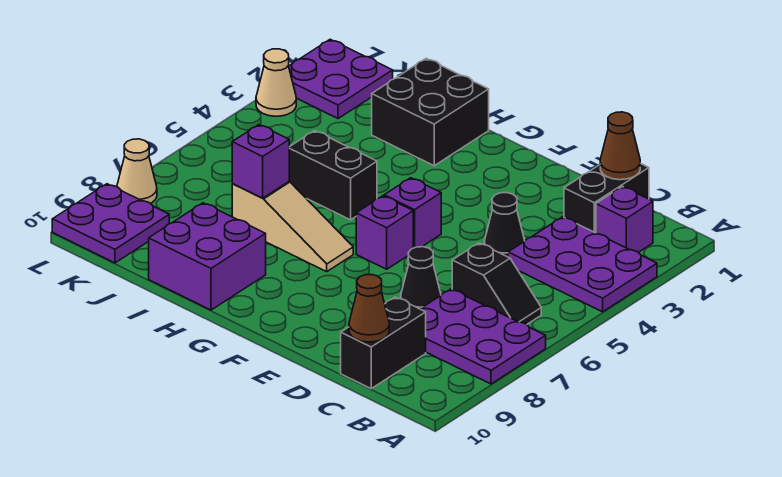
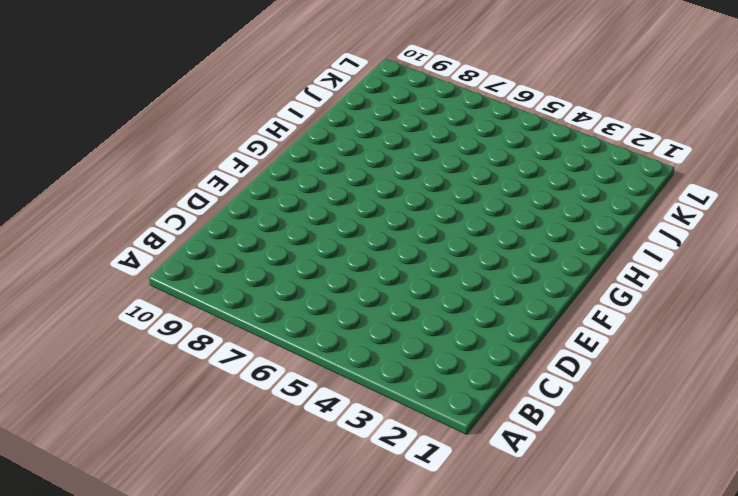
none -> purple 2x3 plate [508,217,657,312]
none -> purple 2x3 plate [421,289,546,384]
none -> purple 1x1 brick [596,187,653,252]

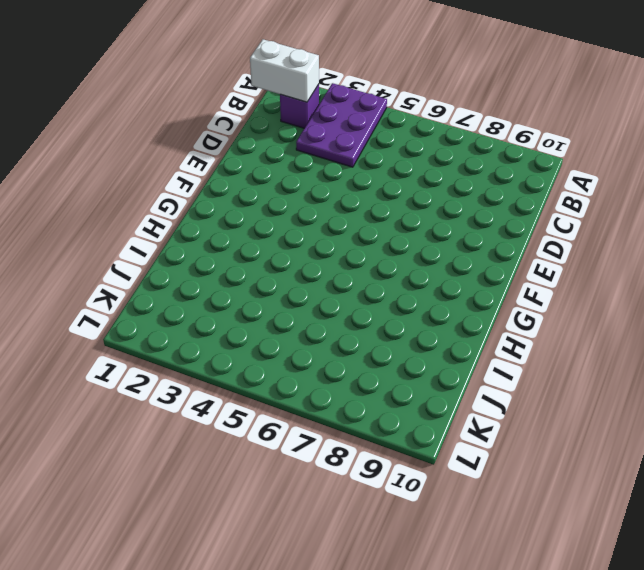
white 1x2 brick [250,39,319,102] -> none
none -> purple 2x3 plate [421,289,546,384]
none -> black 1x2 slope [452,243,541,325]
none -> black 1x2 brick [564,163,649,233]

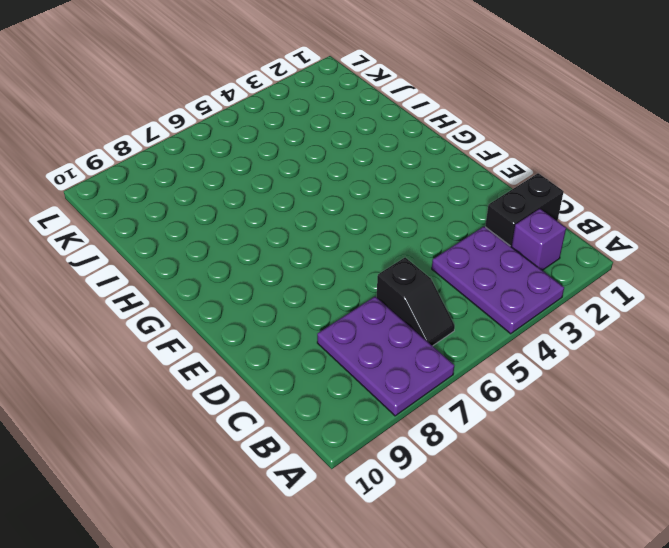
none -> black 1x2 brick [341,297,426,388]
none -> black 1x1 cone [484,193,524,257]
none -> black 1x1 cone [401,247,441,309]

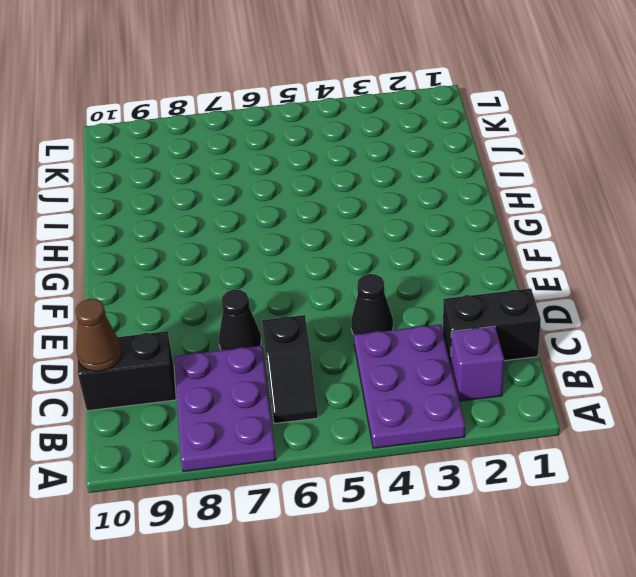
none -> purple 1x1 brick [384,178,441,248]
none -> purple 1x1 brick [356,196,413,269]
none -> tan 1x3 slope [232,182,353,272]

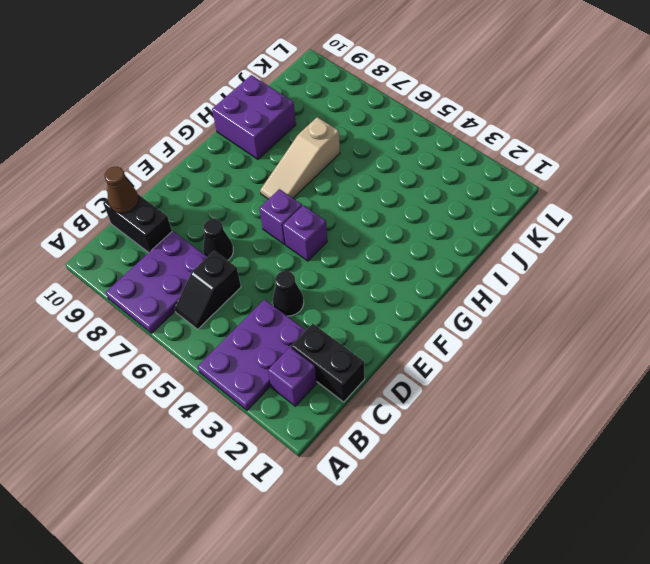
none -> black 2x2 brick [372,58,489,166]
none -> black 1x2 brick [289,131,377,220]
none -> purple 2x2 plate [289,39,393,119]

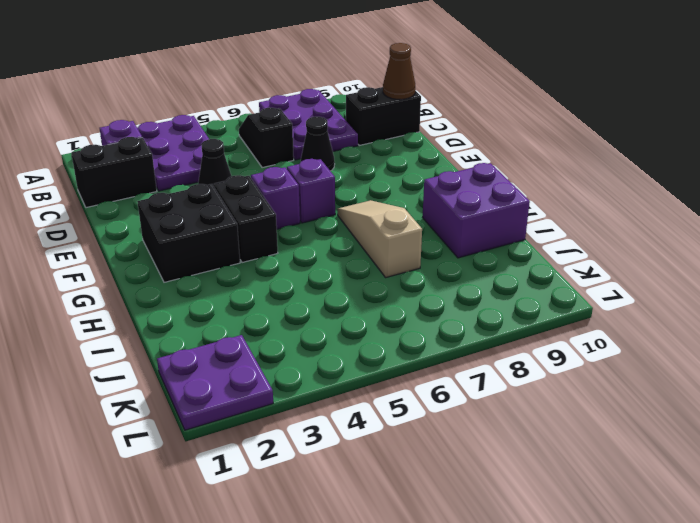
black 2x2 brick [137,184,240,282] -> black 2x2 brick moved to [372,58,489,166]
black 1x2 brick [214,175,278,263] -> black 1x2 brick moved to [289,131,377,220]
none -> purple 2x2 plate [52,184,169,263]
none -> tan 1x1 cone [256,49,296,116]
none -> tan 1x1 cone [117,139,157,203]

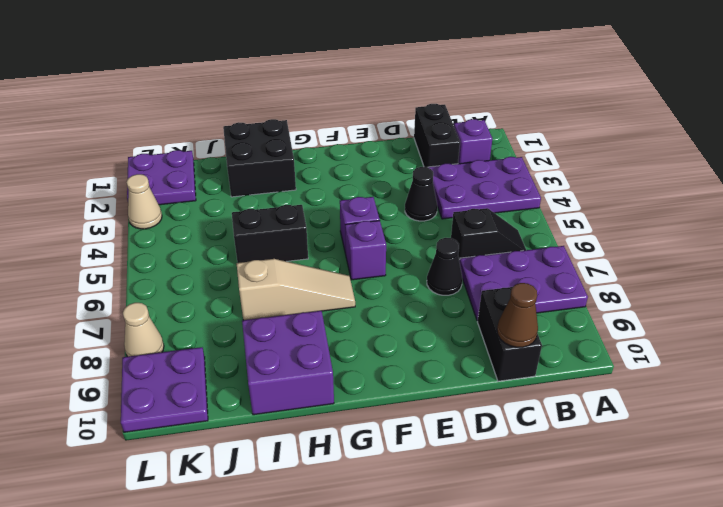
none -> brown 1x1 cone [600,112,640,180]
none -> purple 1x1 brick [232,125,289,198]

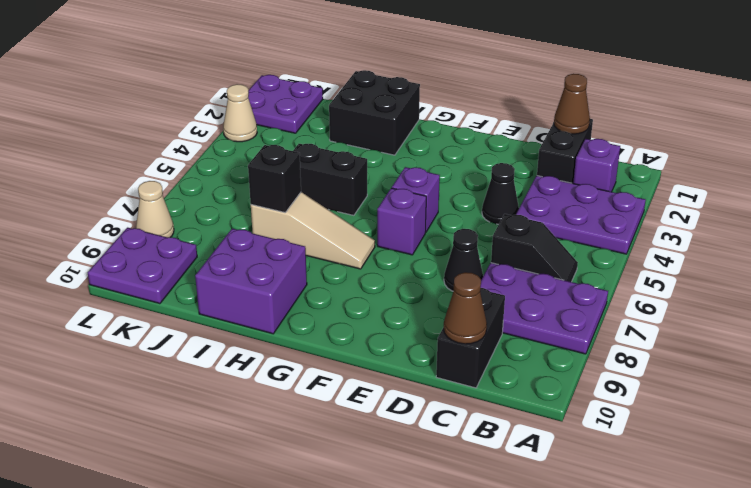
black 1x1 brick [248,145,301,212] -> purple 1x1 brick [232,125,289,198]

